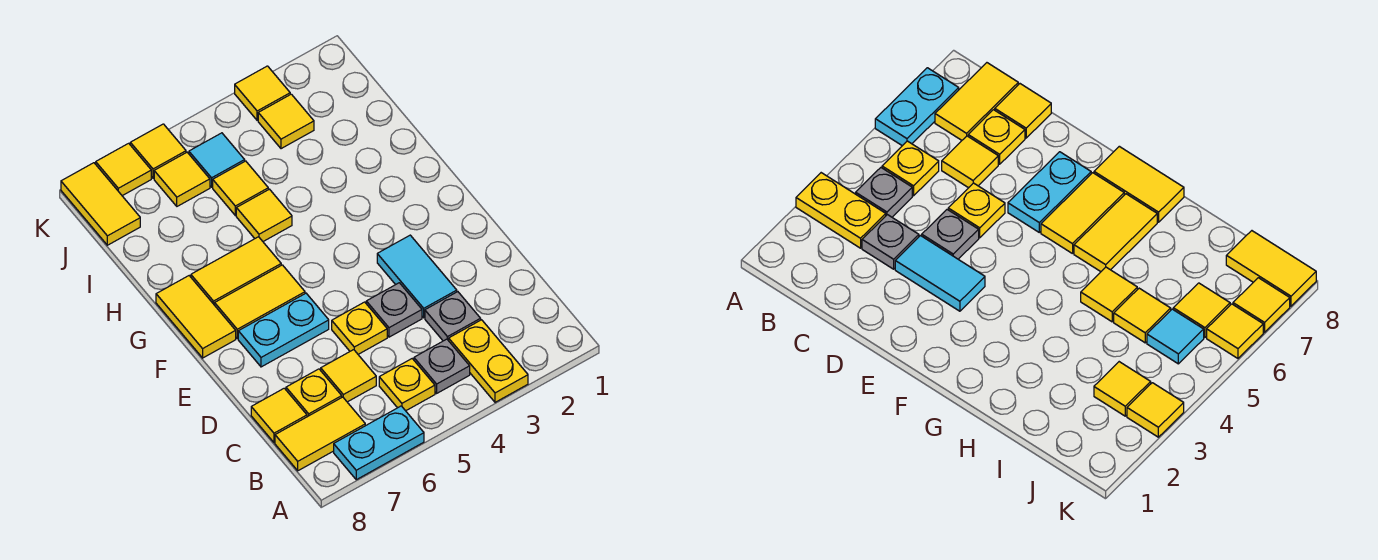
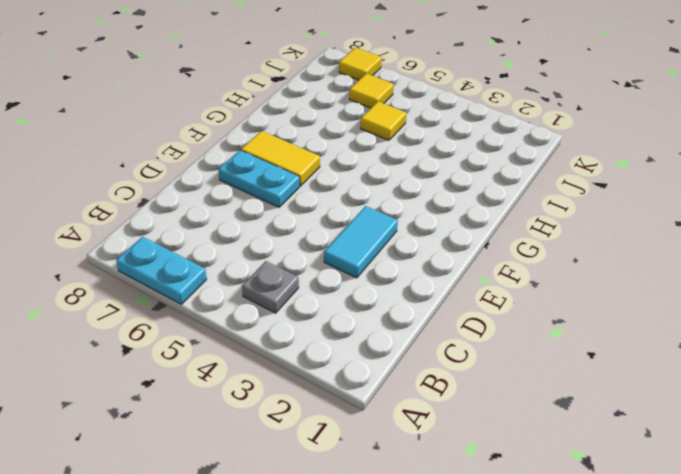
none -> yellow 1x2 plate [449,320,528,402]
none -> yellow 1x1 plate [379,359,435,411]
none -> yellow 1x2 tile [275,397,365,471]

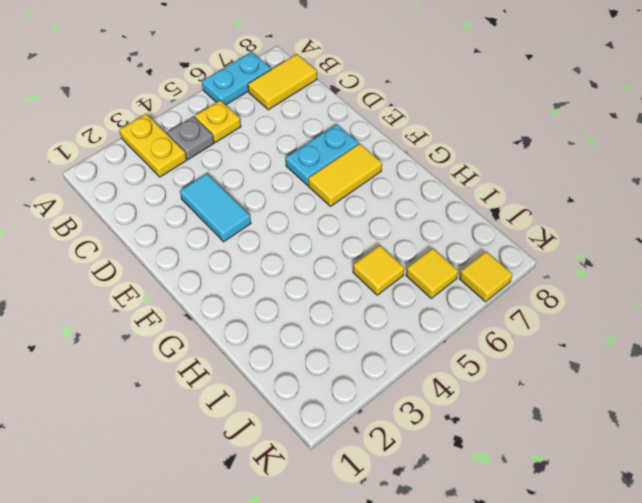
none -> grey 1x1 plate [425,292,481,341]
none -> yellow 1x1 tile [321,350,376,402]
none -> yellow 1x1 plate [286,369,342,417]

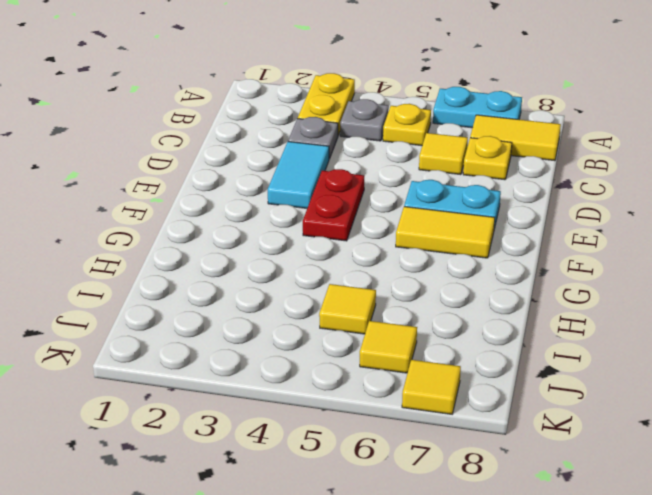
red 1x2 plate [303,169,364,241] -> none
none -> yellow 1x1 tile [251,388,307,443]
none -> grey 1x1 plate [366,283,422,337]
none -> yellow 1x1 plate [332,302,387,354]

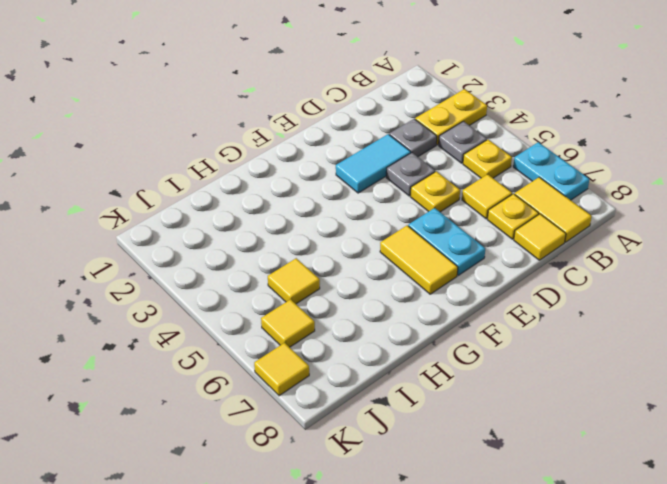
none -> yellow 1x2 tile [156,276,236,358]
none -> yellow 1x2 tile [191,237,281,305]
none -> yellow 1x1 tile [236,189,292,241]

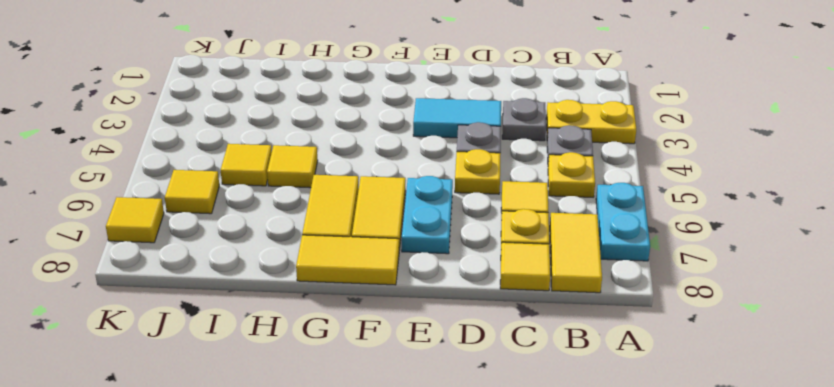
none -> yellow 1x1 tile [258,94,314,149]
none -> cyan 1x1 tile [189,133,245,187]
none -> yellow 1x2 tile [61,163,140,245]

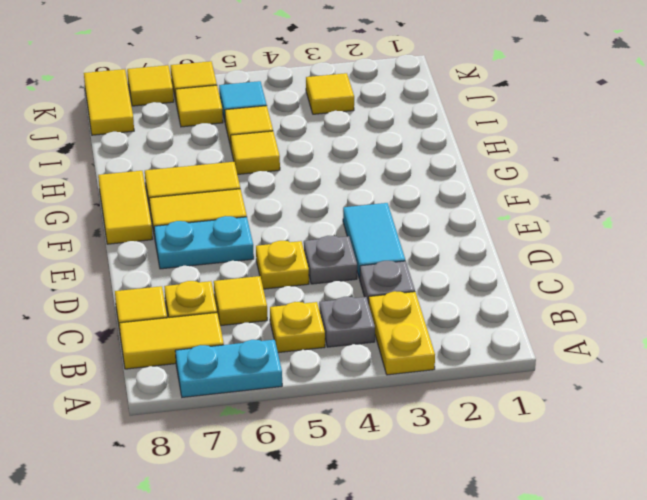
none -> yellow 1x1 tile [235,66,290,120]

